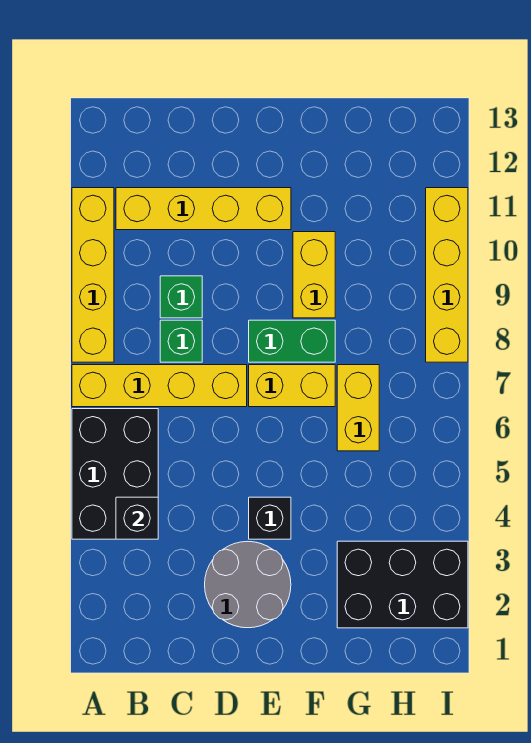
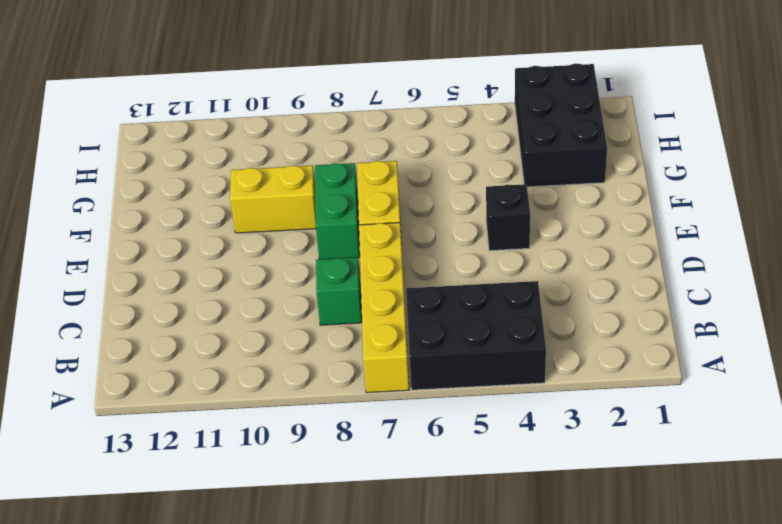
none -> yellow 1x4 brick [72,188,114,362]
none -> yellow 1x4 brick [116,188,291,230]
none -> green 1x1 brick [160,276,202,318]

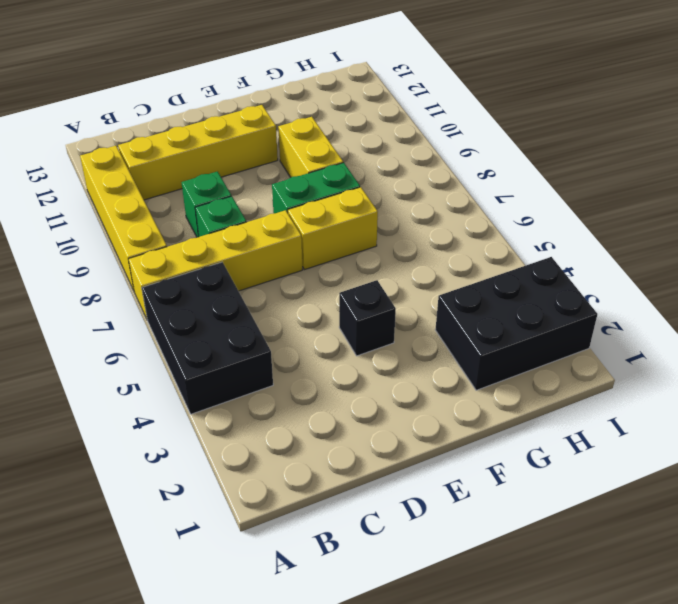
none -> grey 2x2 round brick [205,541,291,628]
none -> yellow 1x2 brick [337,365,379,451]
none -> yellow 1x4 brick [426,188,468,362]

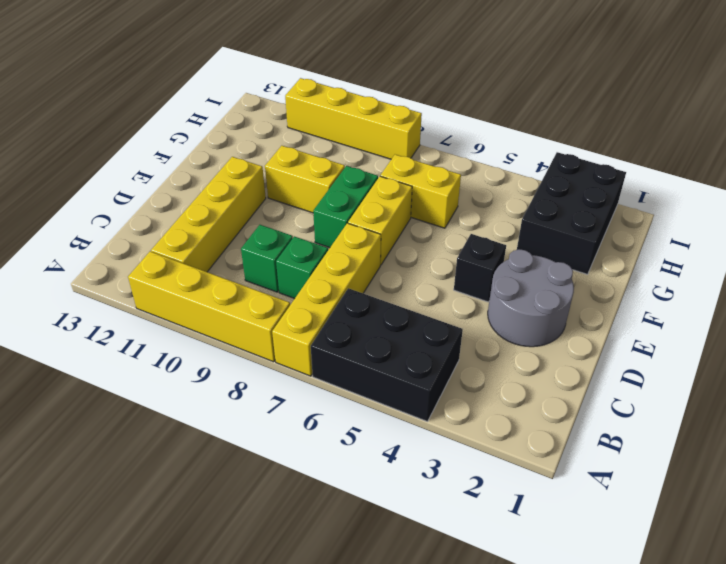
none -> black 1x1 brick [116,497,158,539]

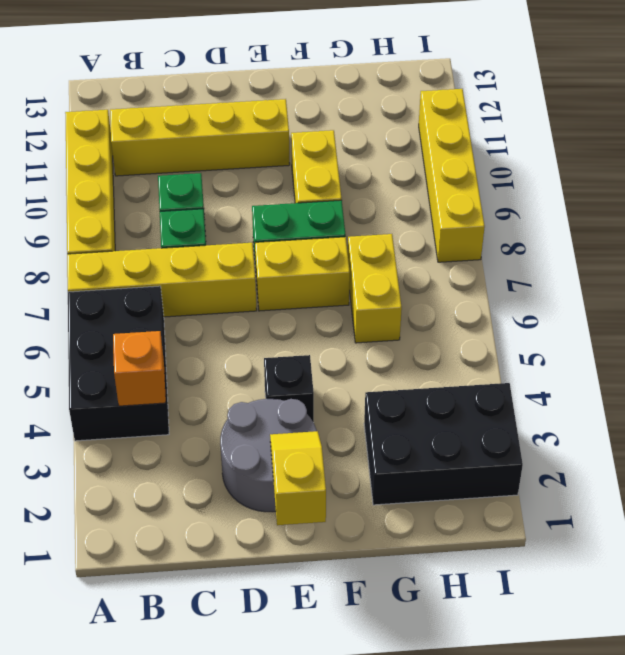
orange 1x1 brick [113,331,166,406] -> black 1x1 brick [116,497,158,539]
yellow 1x2 slope [270,431,326,525] -> none

